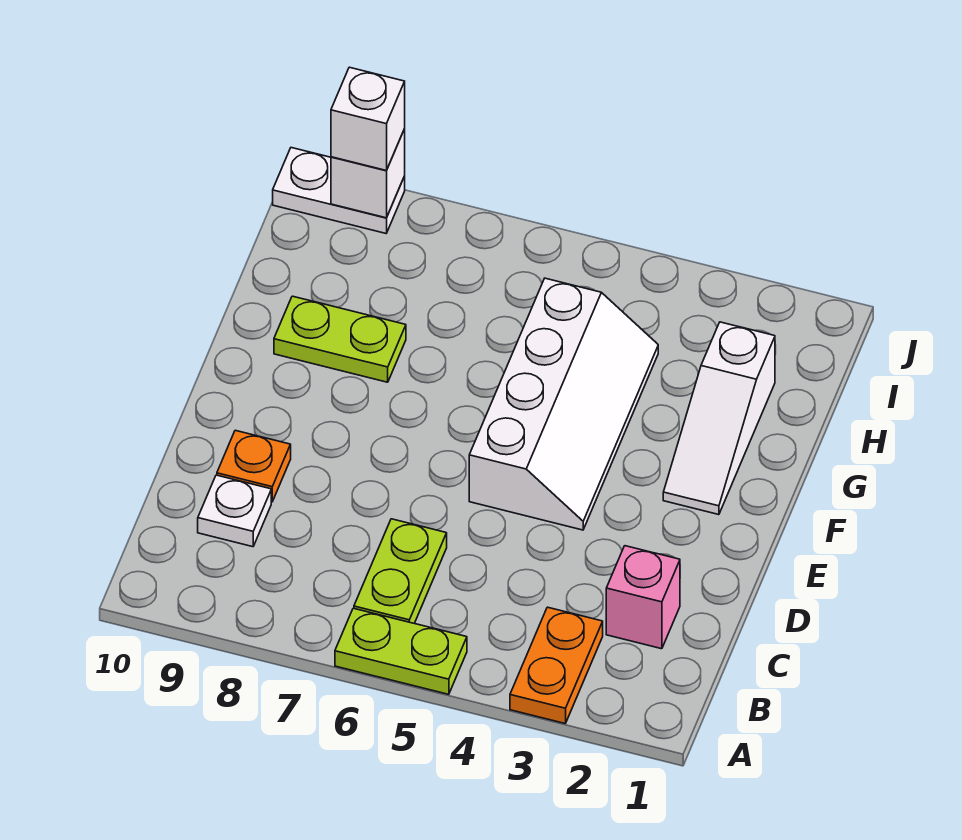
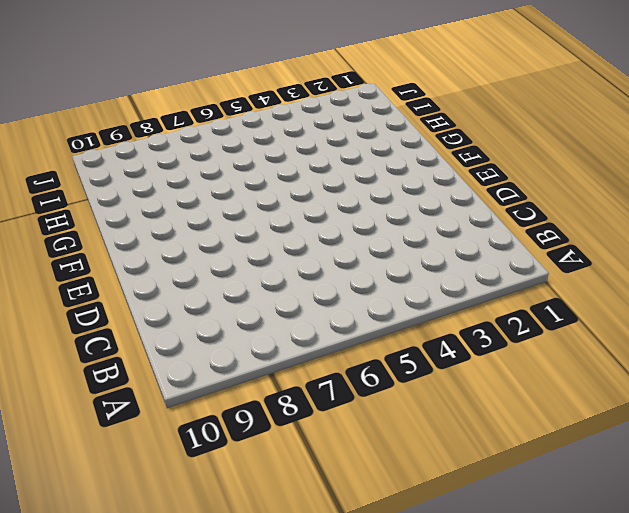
none -> orange 1x2 plate [510,607,603,723]
none -> lime 1x2 plate [335,608,467,694]
none -> lime 1x2 plate [354,519,447,623]

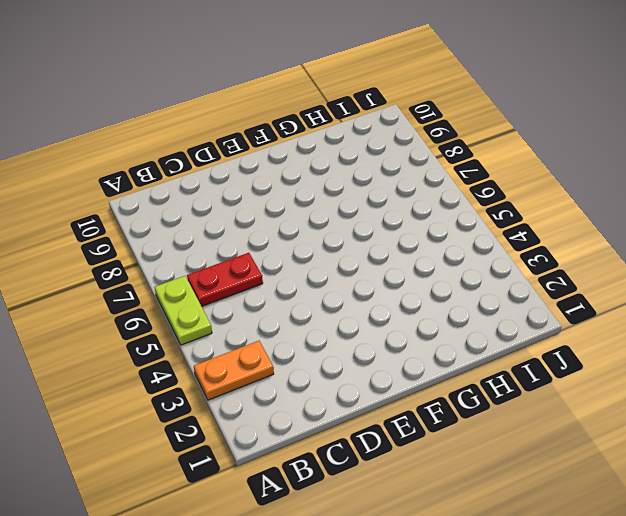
red 1x2 plate [187,253,263,306] -> lime 1x2 plate [354,519,447,623]
none -> pink 1x1 brick [606,546,680,649]
none -> white 1x1 plate [198,475,271,547]
none -> orange 1x1 plate [217,430,291,502]

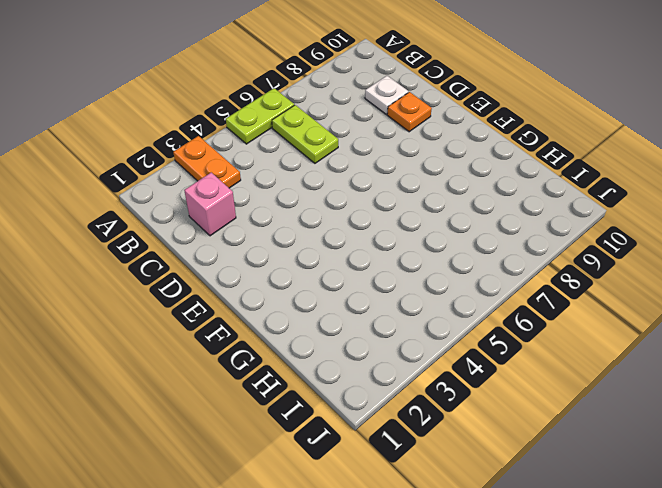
none -> white 2x4 slope [469,278,658,530]
none -> white 1x3 slope [663,322,775,515]
none -> lime 1x2 plate [274,296,406,382]

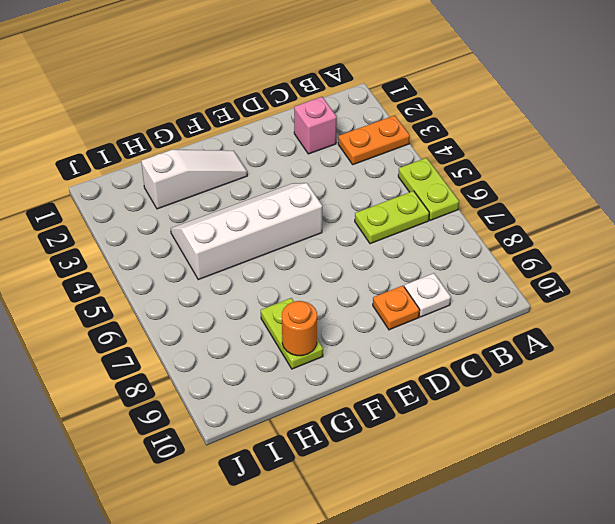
orange 1x1 round brick [282,301,317,356] -> none
none -> white 1x2 plate [273,148,405,233]
none -> white 1x1 brick [331,129,405,218]
none -> white 1x1 brick [331,67,405,171]

